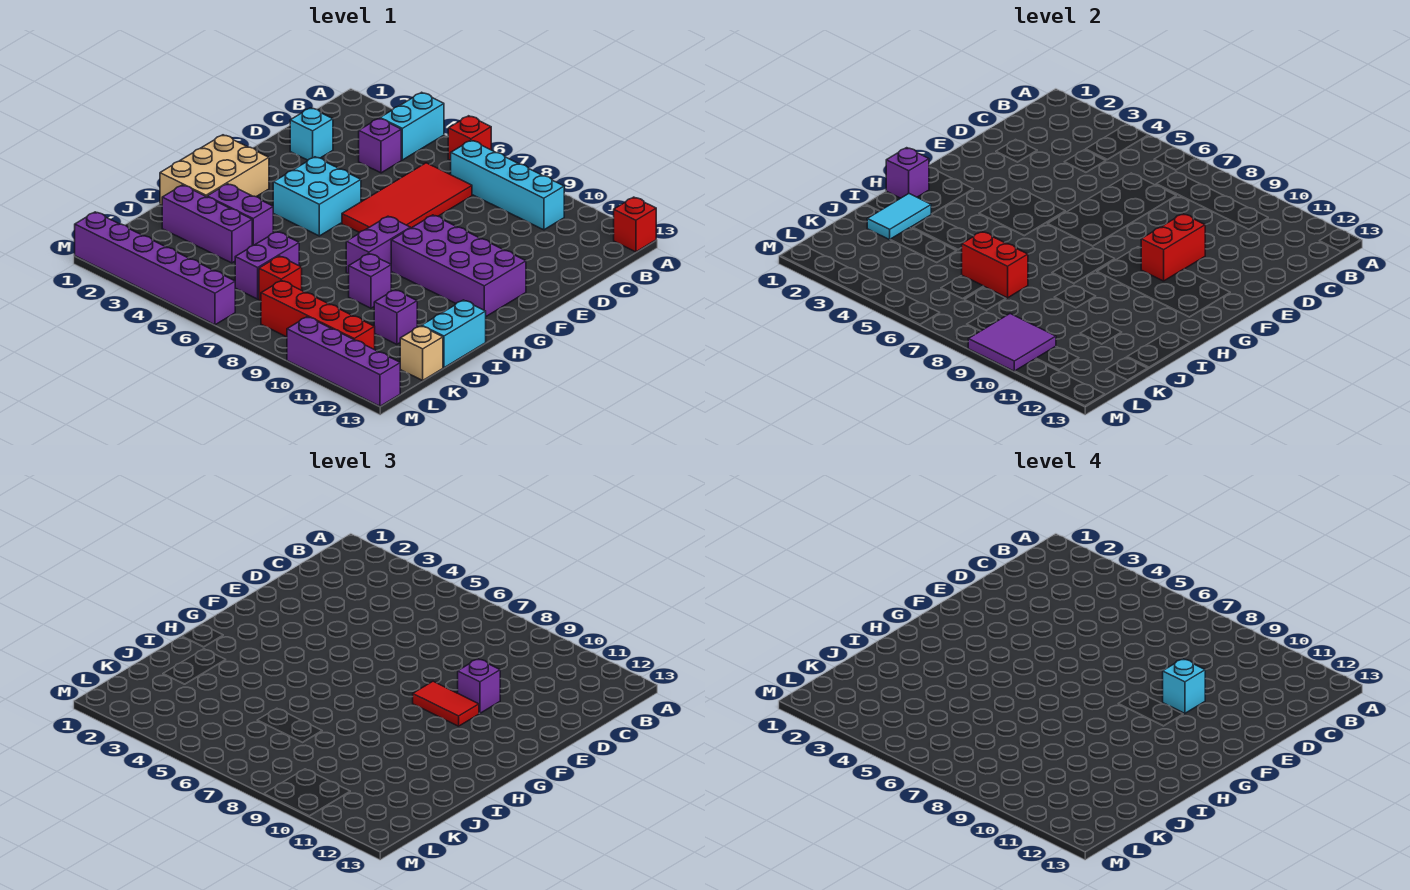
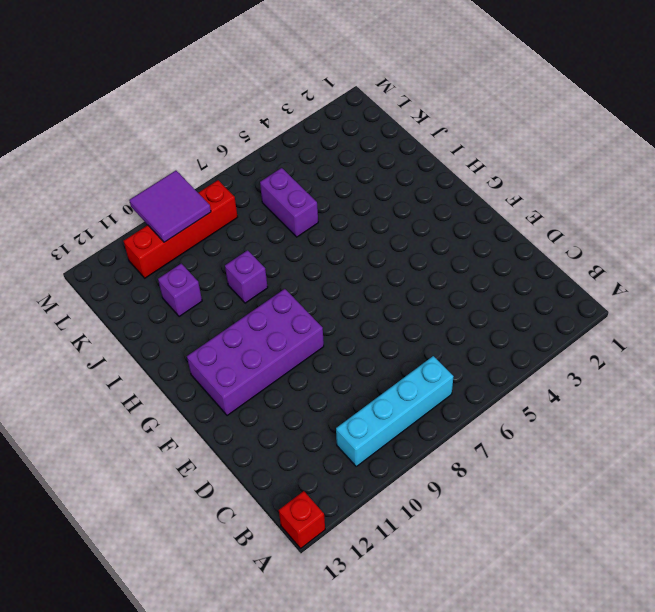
none -> cyan 1x2 brick [380,92,444,160]
none -> red 1x1 brick [448,116,491,161]
none -> purple 1x1 brick [359,118,401,173]
none -> red 2x4 tile [342,163,472,233]

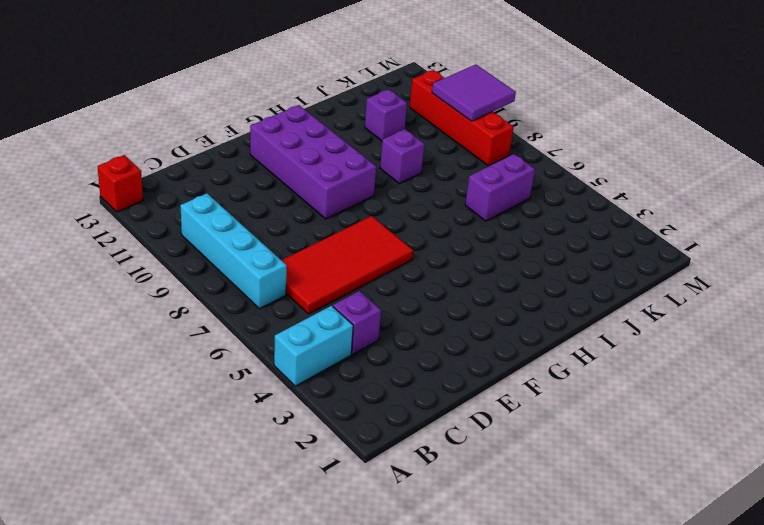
none -> red 1x1 brick [448,116,491,161]
none -> cyan 1x1 brick [290,108,333,160]
none -> cyan 2x2 brick [273,157,361,236]
none -> tan 2x3 brick [160,135,269,205]

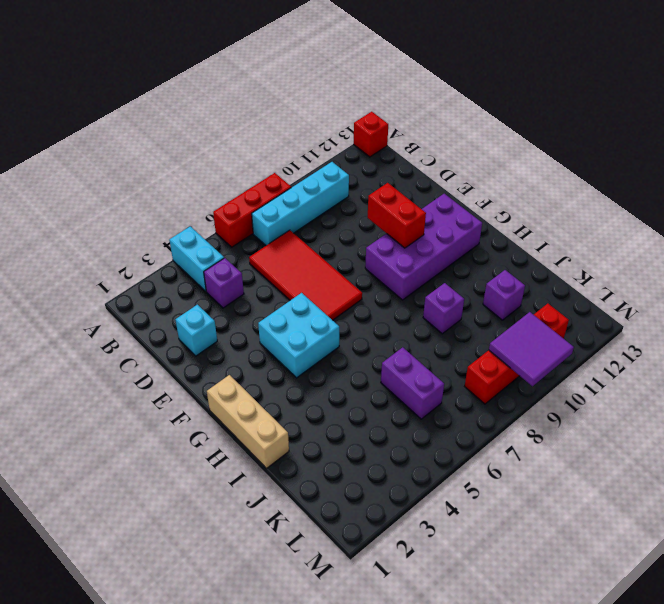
red 1x3 brick [213,173,291,247] -> red 1x1 brick [448,116,491,161]
tan 1x3 brick [207,375,289,468] -> tan 2x3 brick [160,135,269,205]
none -> purple 1x2 brick [346,216,410,274]
none -> purple 1x2 brick [207,184,273,246]
none -> cyan 1x2 brick [422,300,486,368]
none -> purple 1x3 brick [162,185,252,263]

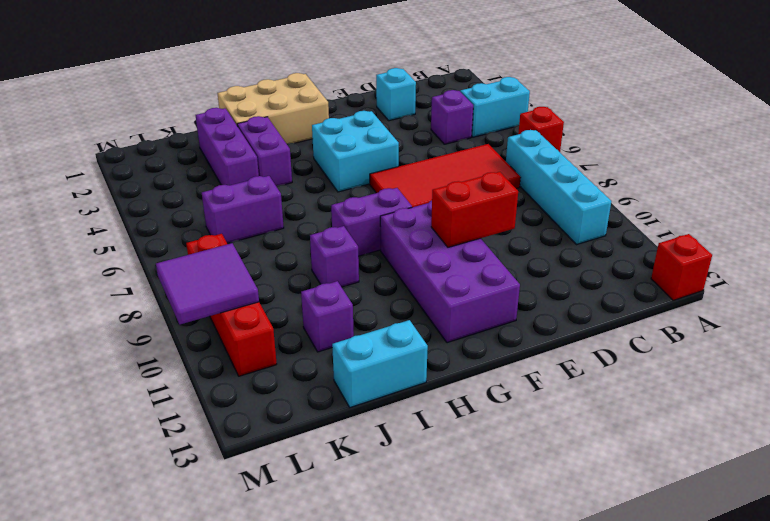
none -> red 1x1 brick [259,256,302,301]
none -> tan 1x1 brick [400,326,443,380]
none -> purple 1x6 brick [75,212,235,325]
none -> purple 1x4 brick [287,317,400,406]

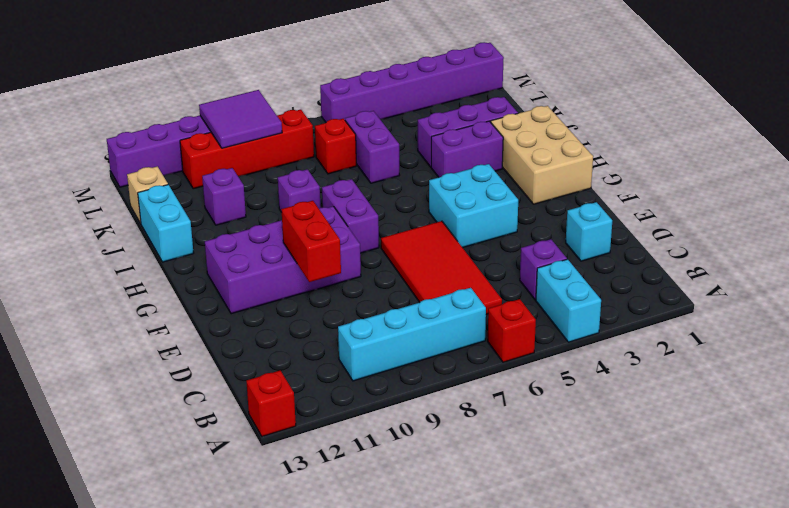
none -> purple 1x1 brick [886,148,929,198]
none -> cyan 1x2 tile [867,194,931,240]
none -> red 1x2 brick [962,232,1028,298]
none -> purple 1x1 brick [458,659,500,713]

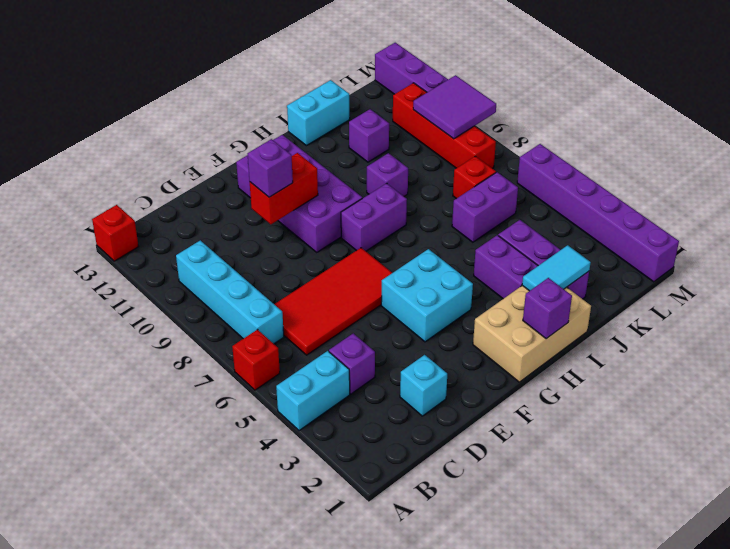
none -> tan 1x1 brick [400,326,443,380]
none -> red 1x2 brick [962,232,1028,298]
none -> red 1x2 tile [413,681,479,726]
none -> cyan 1x1 brick [1163,659,1205,713]

